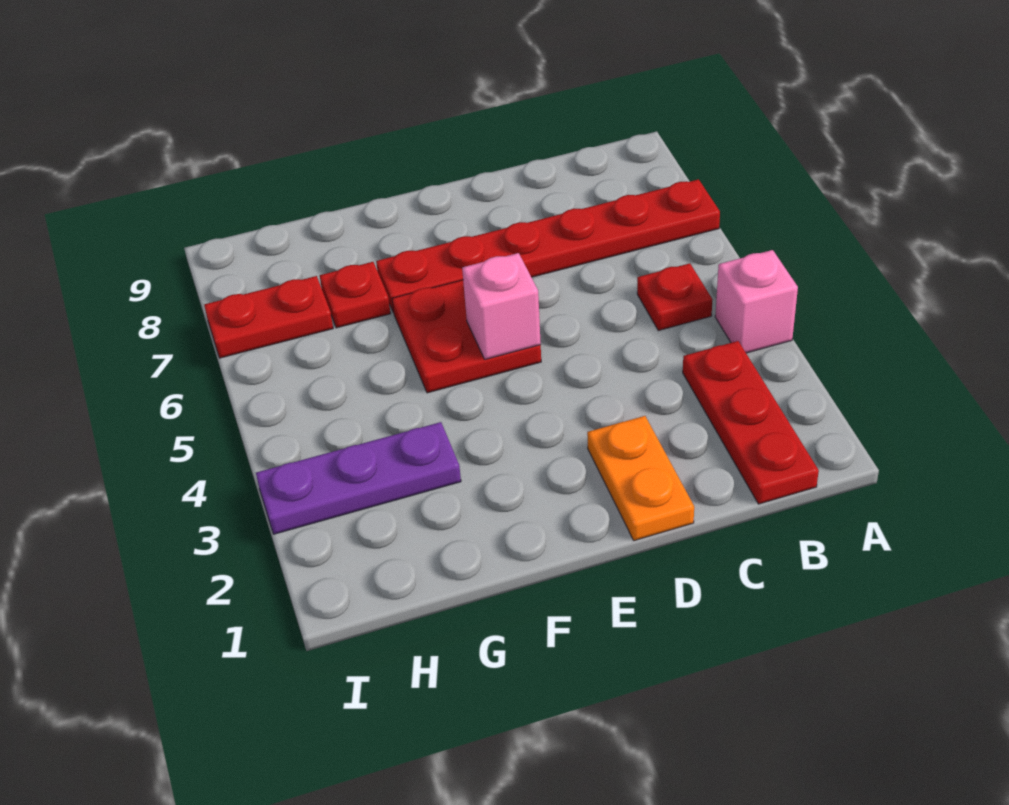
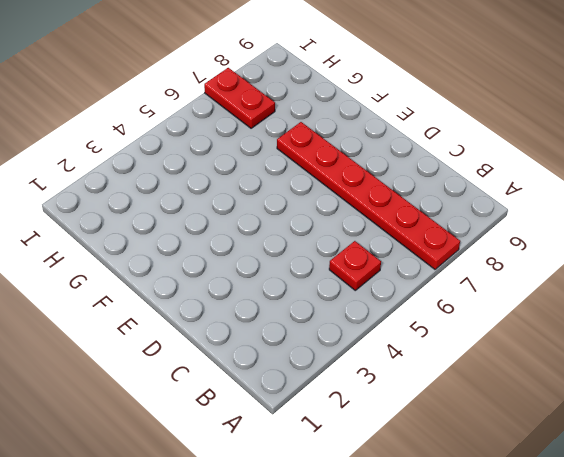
none -> pink 1x1 brick [715,250,798,353]
none -> red 1x3 plate [683,341,819,504]

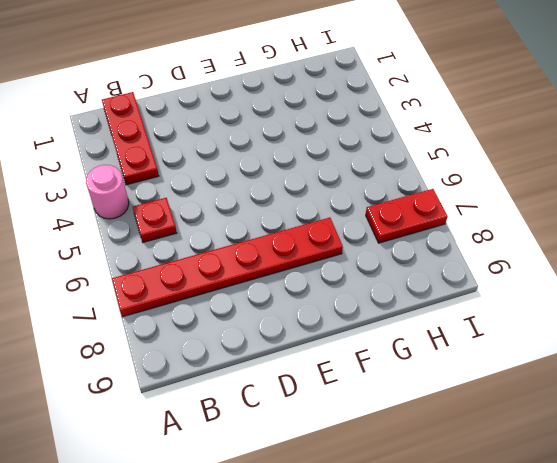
pink 1x1 round brick [86,165,129,219] -> pink 1x1 brick [715,250,798,353]
none -> orange 1x2 plate [587,416,694,541]
none -> red 2x2 plate [392,280,541,393]

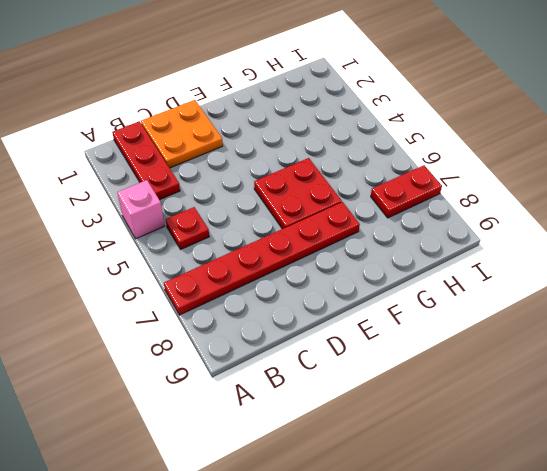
orange 2x2 plate [141,100,223,168] -> orange 1x2 plate [587,416,694,541]
none -> purple 1x3 plate [256,422,461,534]
none -> red 1x1 plate [320,262,391,328]

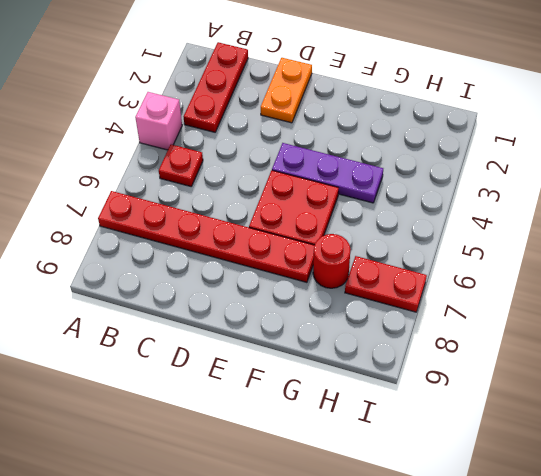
purple 1x3 plate [272,143,383,203] -> purple 1x3 plate moved to [256,422,461,534]
red 1x1 round brick [313,234,351,288] -> red 1x1 plate [320,262,391,328]
none -> pink 1x1 brick [462,253,541,359]

